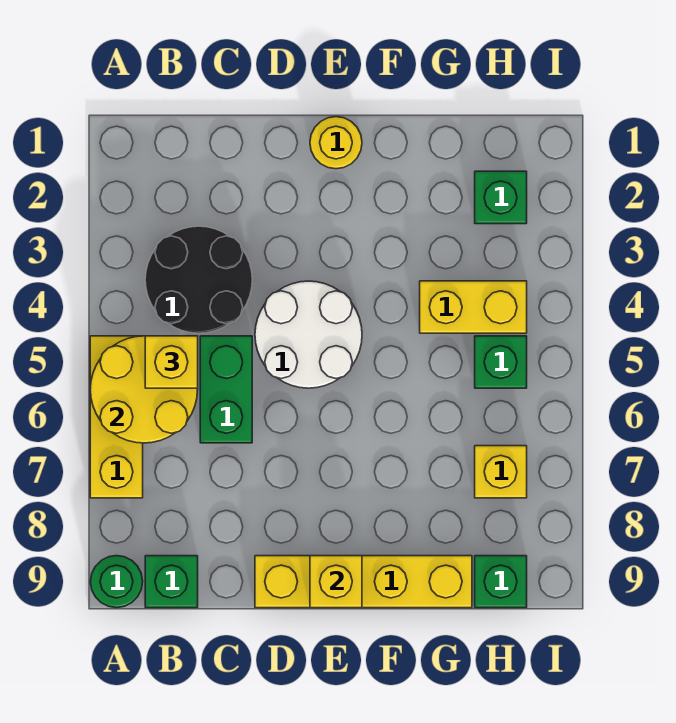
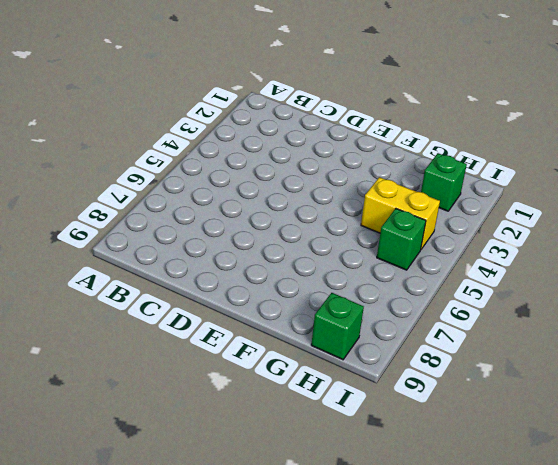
none -> yellow 1x3 brick [90,336,143,498]
none -> green 1x1 round brick [90,556,143,608]
none -> black 2x2 round brick [145,226,252,333]

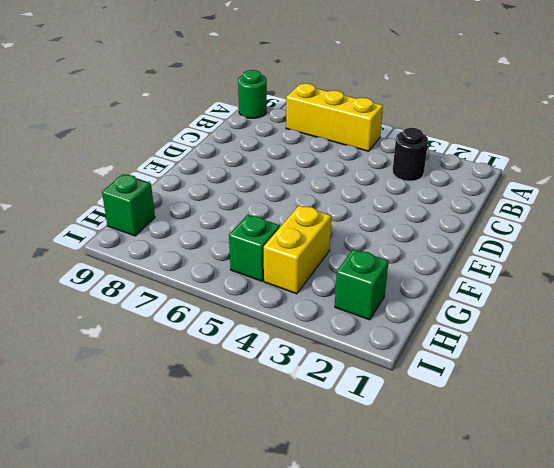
black 1x1 round brick [393,128,428,181] -> black 2x2 round brick [145,226,252,333]
none -> green 1x1 brick [145,556,198,608]
none -> green 1x2 brick [200,336,252,443]
none -> white 2x2 round brick [255,281,362,388]

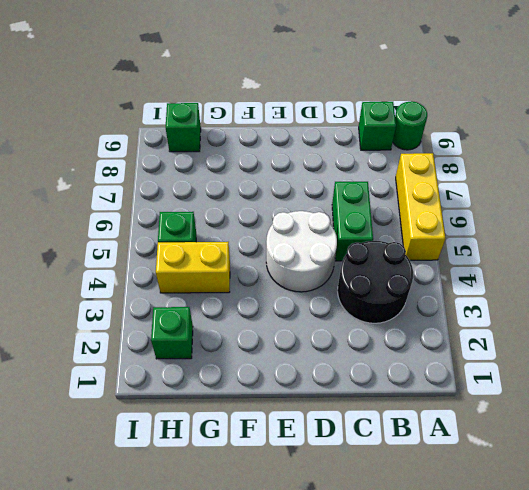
none -> yellow 1x4 brick [255,556,472,608]
none -> yellow 1x1 round brick [310,117,362,169]
none -> yellow 1x1 brick [475,446,527,498]

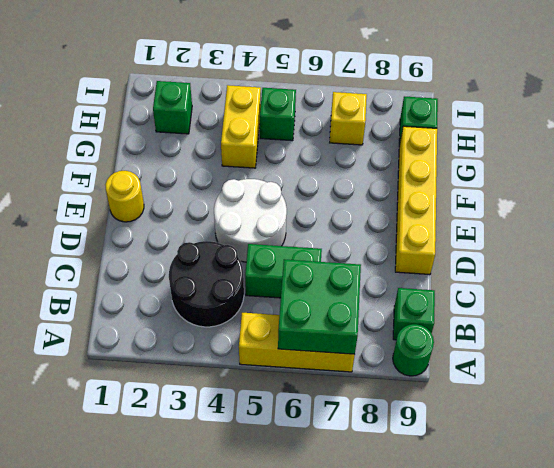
green 2x2 brick [278,259,361,354] -> yellow 2x2 round brick [90,336,198,443]
none -> yellow 1x1 brick [310,556,362,608]
none -> yellow 1x1 brick [145,336,198,388]

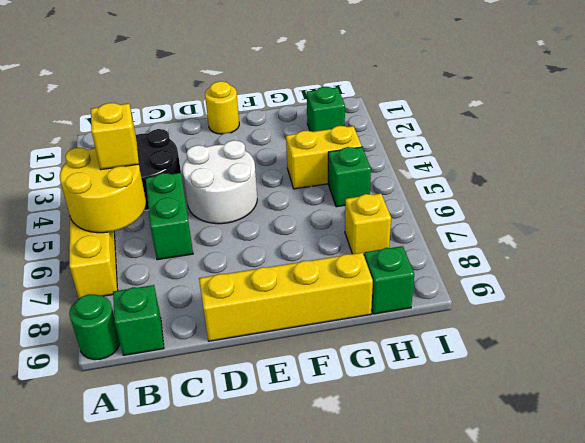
none -> yellow 1x1 brick [310,556,362,608]

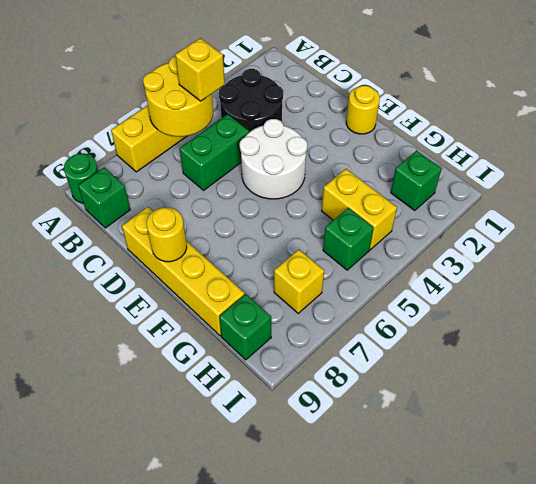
yellow 1x1 round brick [147,207,187,262] -> yellow 1x1 brick [310,556,362,608]

